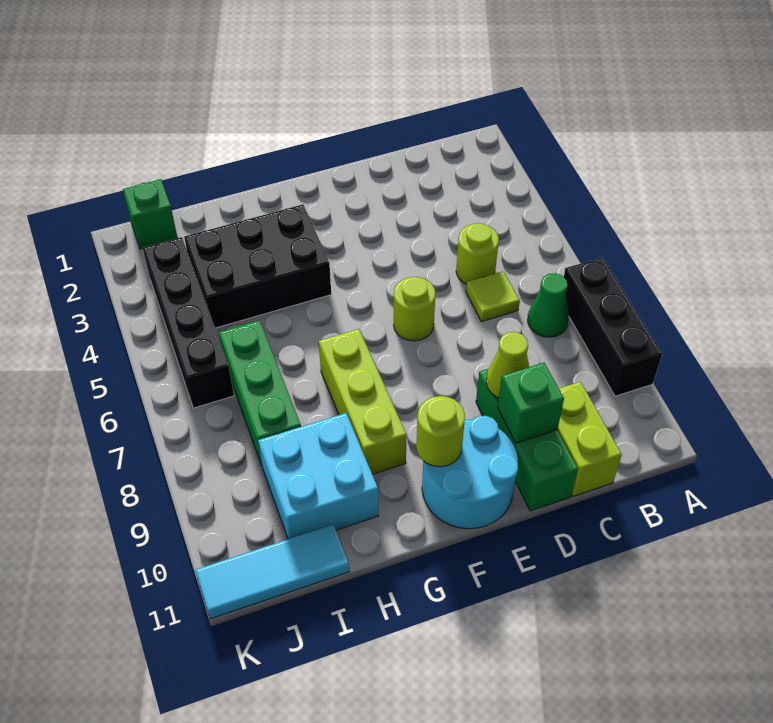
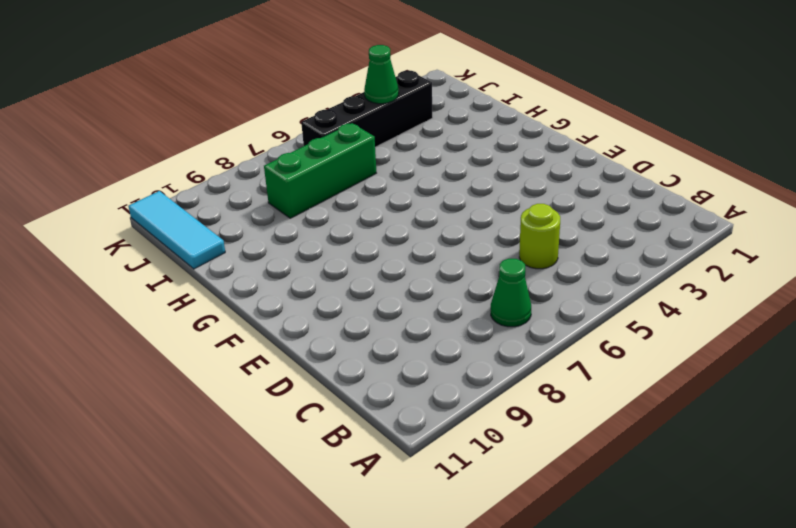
green 1x1 cone [364,45,399,104] -> none
none -> black 1x3 brick [564,257,662,396]
none -> lime 1x1 tile [466,271,520,322]
none -> lime 1x2 brick [557,382,622,496]

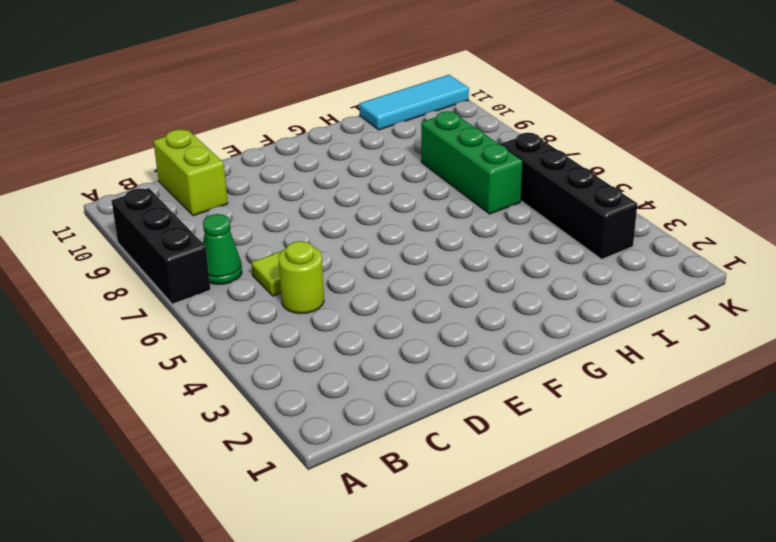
none -> green 1x3 brick [476,369,578,511]
none -> lime 1x1 round brick [394,277,436,341]
none -> cyan 2x2 round brick [422,416,518,529]

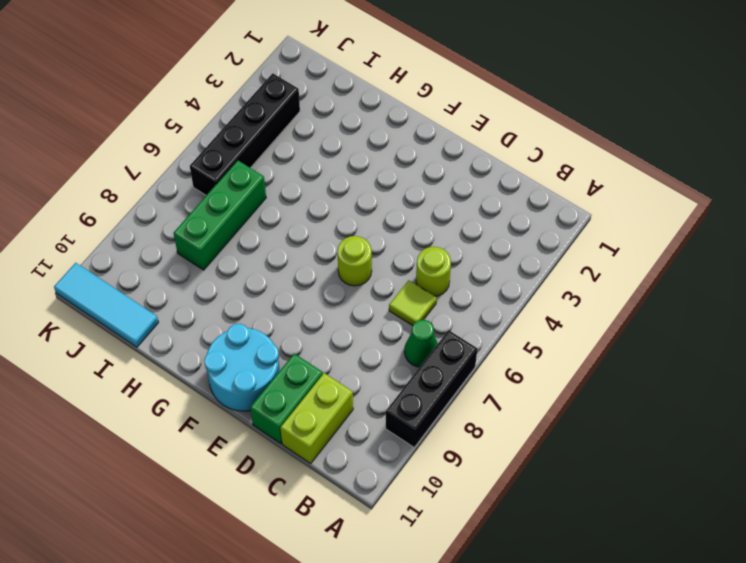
green 1x2 brick [250,354,323,444] -> green 1x3 brick [476,369,578,511]
none -> black 2x3 brick [184,204,331,328]
none -> lime 1x3 brick [319,329,407,474]
none -> cyan 2x2 brick [258,413,378,539]

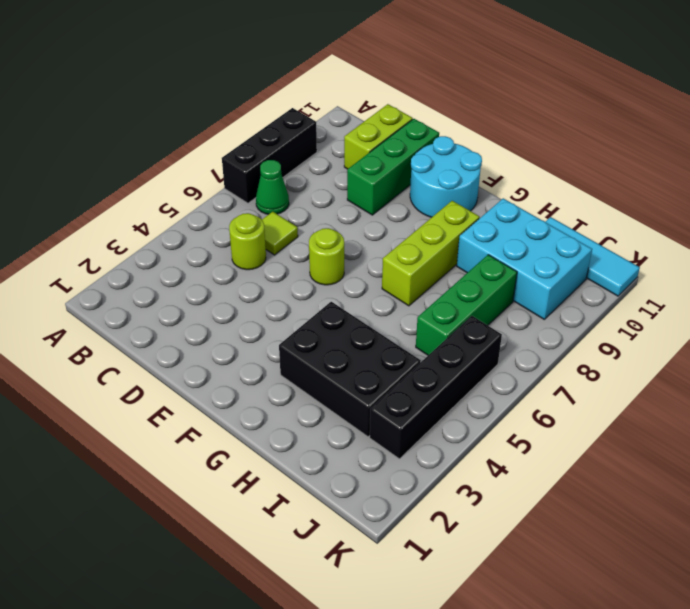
cyan 2x3 brick [457,198,592,319] -> cyan 2x2 brick [258,413,378,539]
none -> green 1x1 brick [123,179,177,249]
none -> lime 1x1 cone [486,332,529,398]
none -> green 1x1 brick [498,363,564,443]

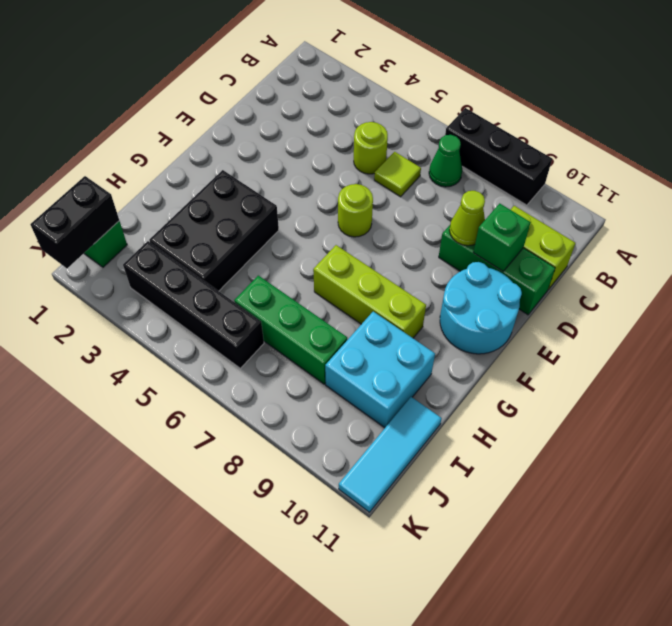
black 1x2 brick [30,176,119,268] -> none
none -> lime 1x1 round brick [416,396,465,467]

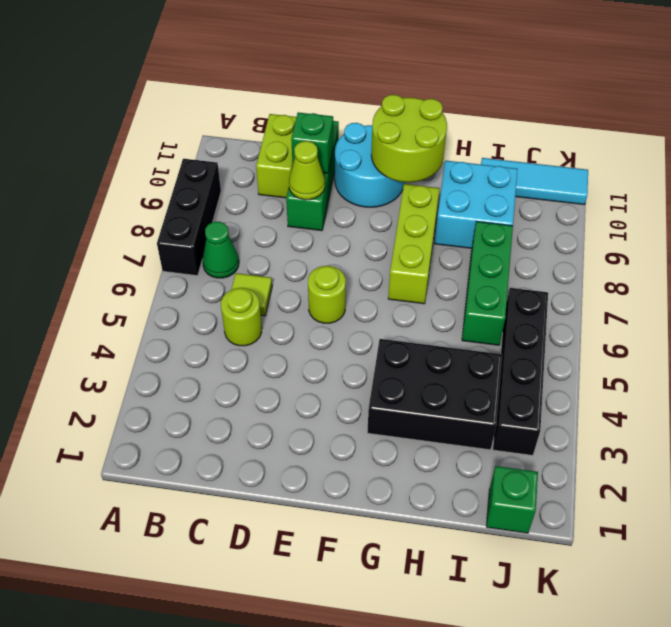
lime 2x2 round brick [371,95,447,182] -> lime 1x1 round brick [416,396,465,467]

